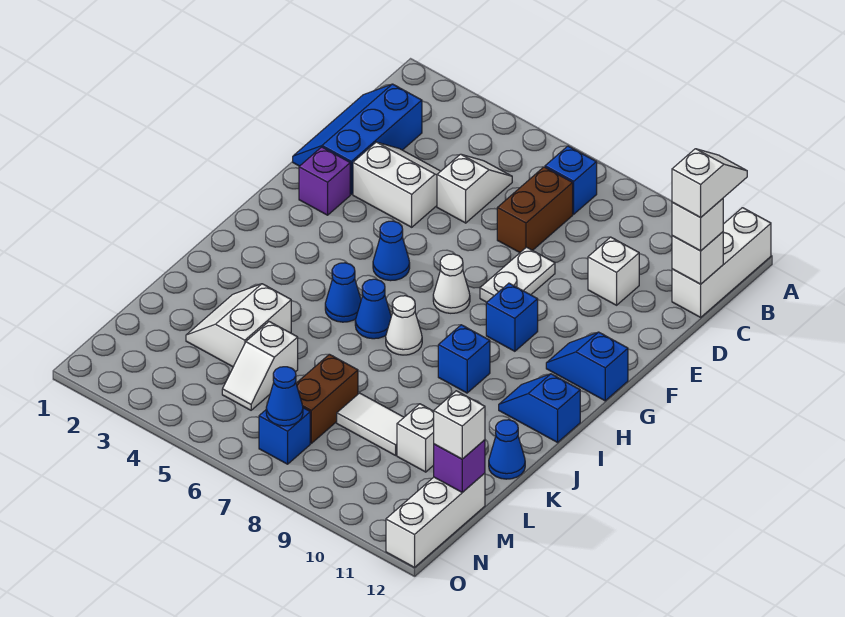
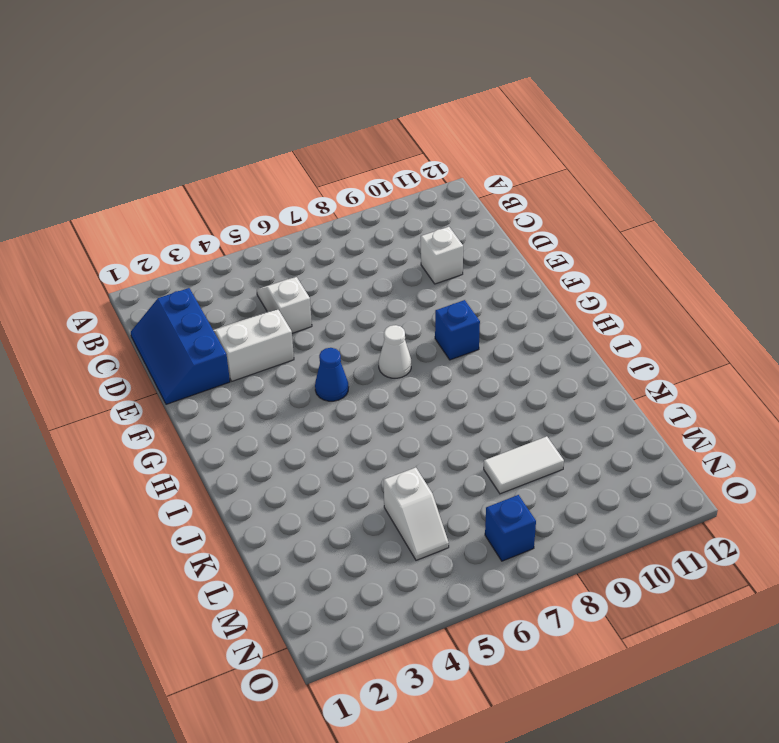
none -> white 1x3 brick [672,208,771,317]
none -> blue 1x1 brick [545,146,597,214]
none -> brown 1x2 brick [497,167,573,253]
none -> white 1x2 plate [480,247,555,302]

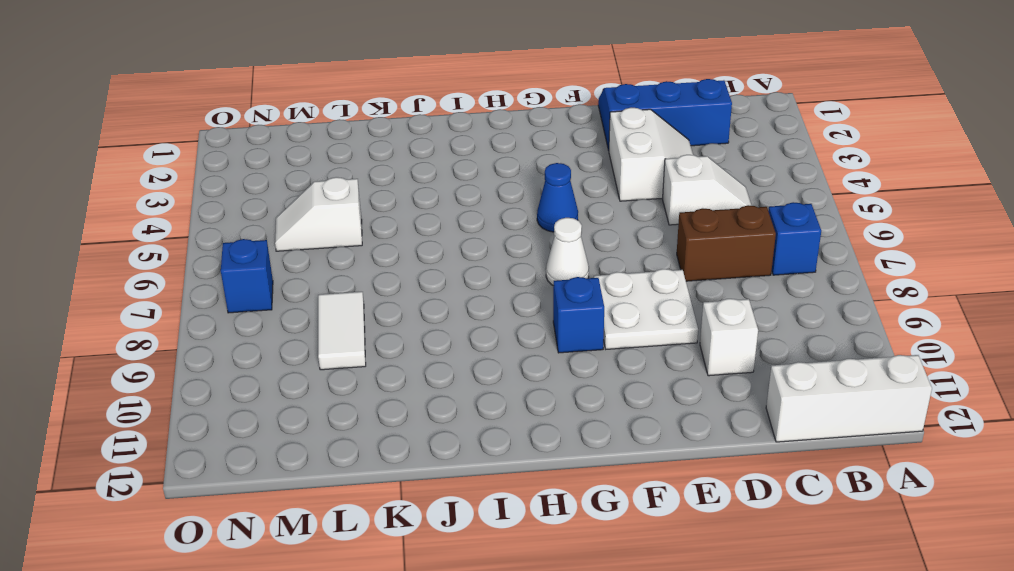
white 2x2 plate [594,269,698,349] -> white 1x2 plate [480,247,555,302]
none -> purple 1x1 brick [299,147,350,215]
none -> blue 1x2 slope [546,332,628,401]
none -> blue 1x1 cone [325,263,361,322]
none -> blue 1x1 cone [355,279,391,339]

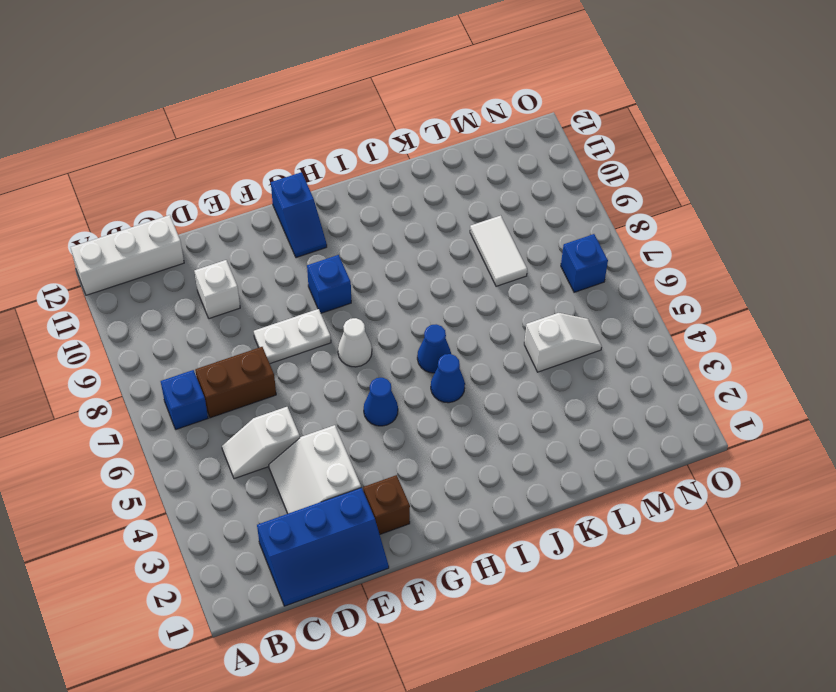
brown 1x1 brick [363,475,410,534] -> purple 1x1 brick [299,147,350,215]
none -> white 1x1 cone [386,296,422,355]
none -> blue 1x1 brick [438,325,490,393]
none -> blue 1x2 slope [499,374,580,442]
none -> white 2x2 slope [186,284,291,367]

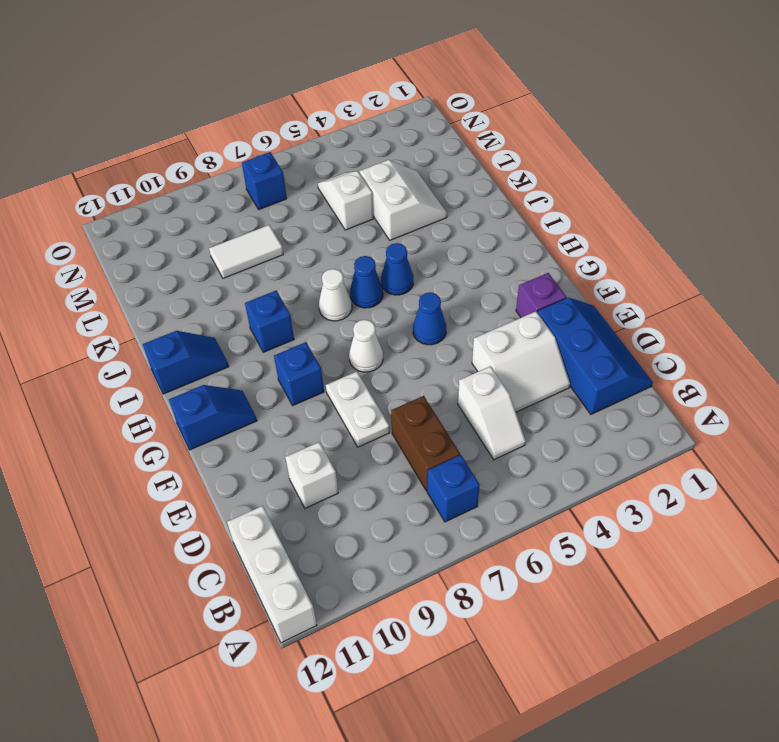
none -> blue 1x1 cone [489,420,525,479]
none -> brown 1x2 brick [296,354,358,443]
none -> white 1x1 brick [397,404,434,472]
none -> white 1x3 brick [386,473,485,567]

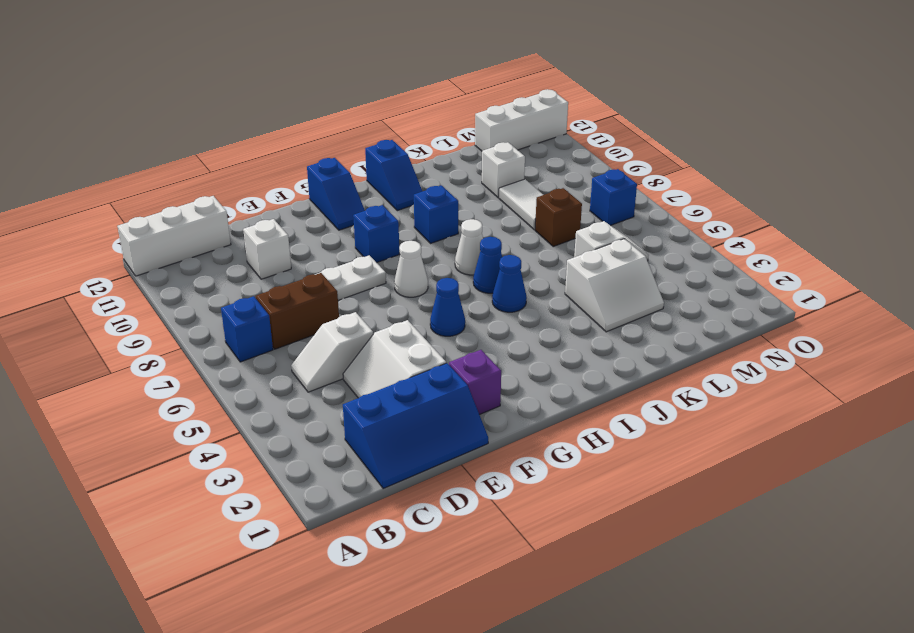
brown 1x1 brick [535,188,582,246] -> brown 1x2 brick [296,354,358,443]
none -> blue 1x1 cone [489,420,525,479]
none -> white 1x1 brick [672,232,723,284]
none -> purple 1x1 brick [434,440,485,492]
none -> blue 1x1 cone [266,367,303,426]

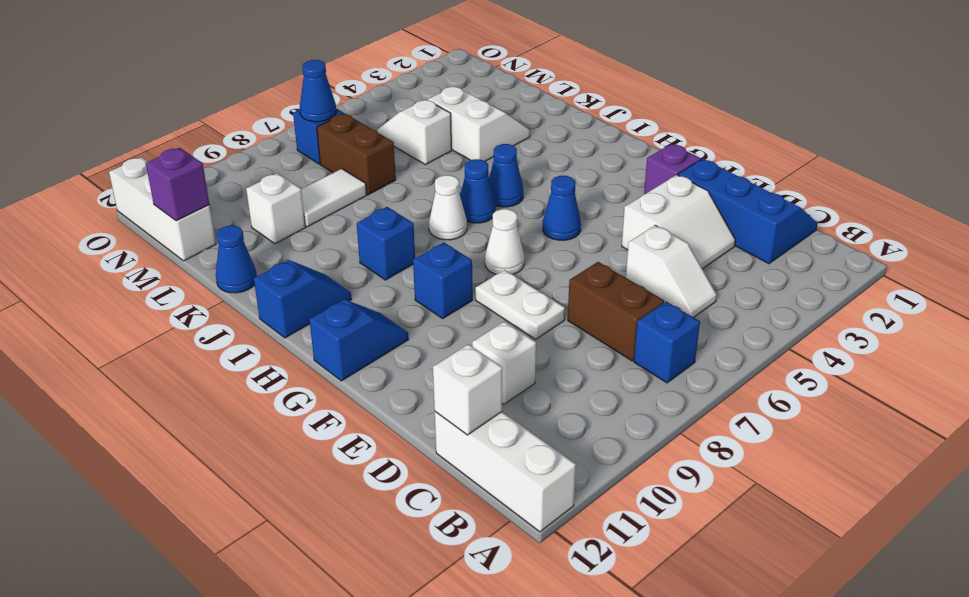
none -> white 1x1 brick [672,199,723,251]
none -> white 1x1 brick [434,391,485,459]
none -> white 1x2 slope [672,149,747,217]

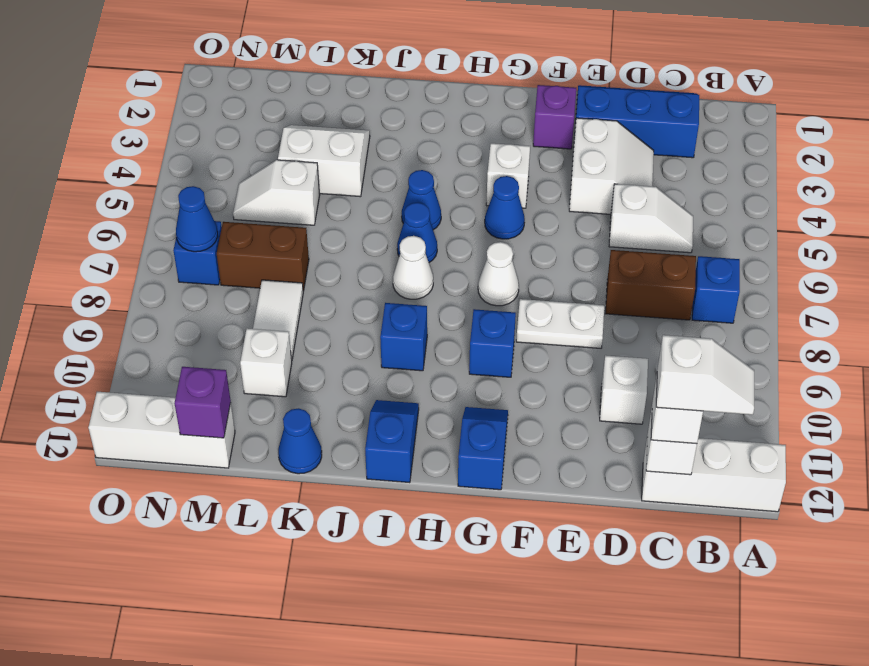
white 1x1 brick [486,143,530,208] -> white 1x1 brick moved to [434,391,485,459]

